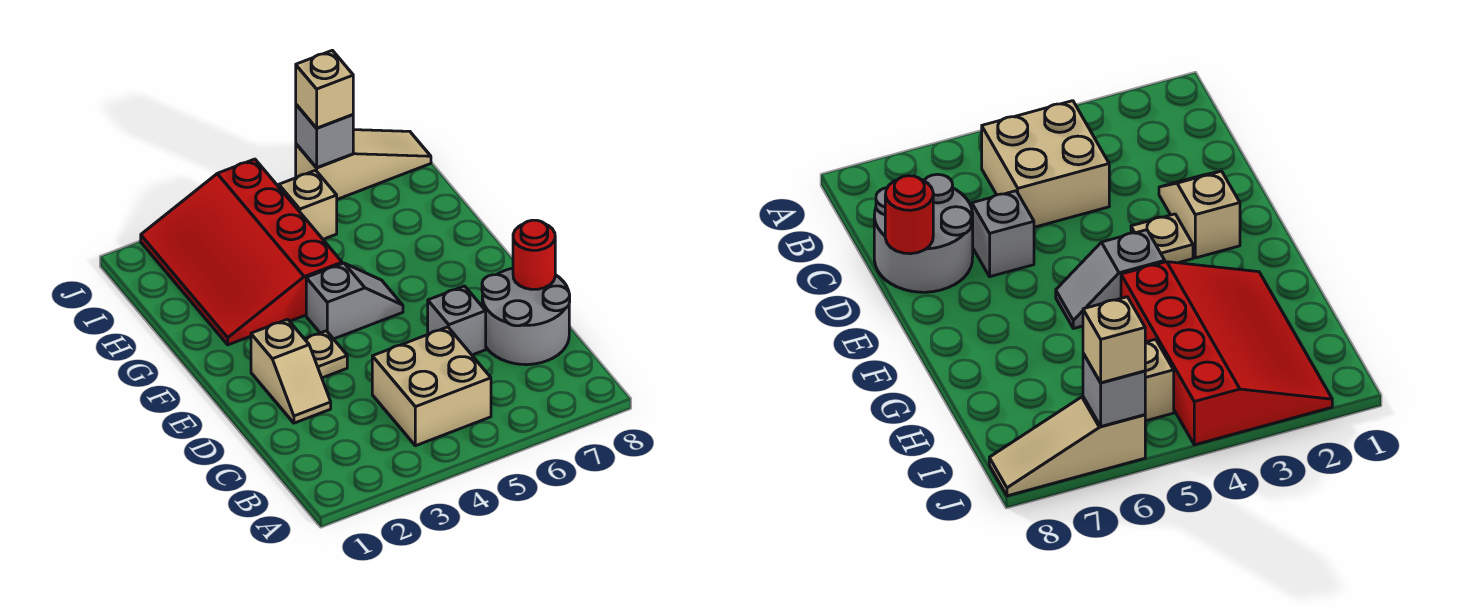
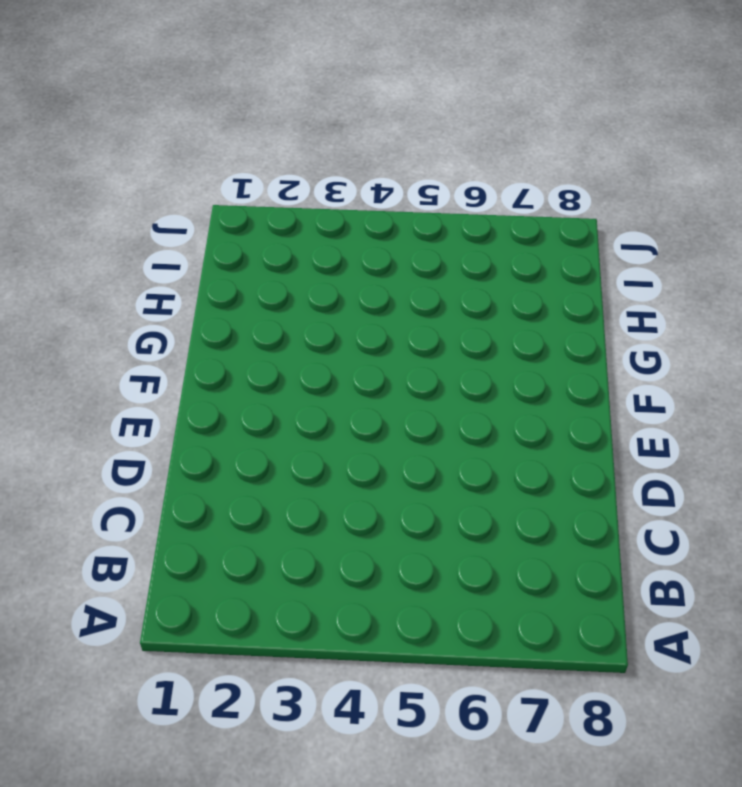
none -> tan 2x2 brick [372,327,491,446]
none -> grey 2x2 round brick [482,268,570,365]
none -> tan 1x2 slope [251,319,331,423]

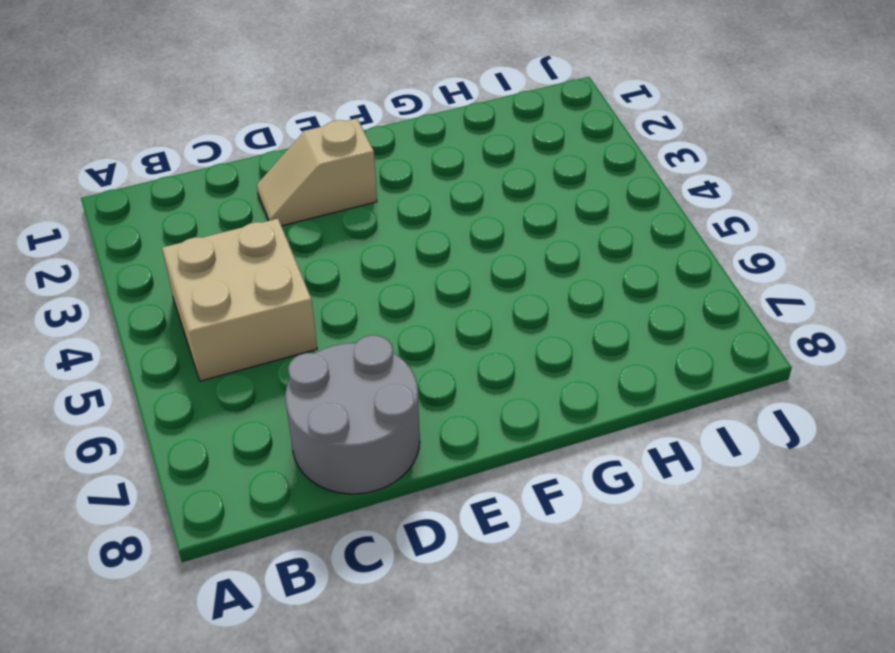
none -> grey 1x1 brick [428,286,486,355]
none -> tan 1x1 plate [305,331,347,378]
none -> grey 1x2 slope [306,263,403,339]

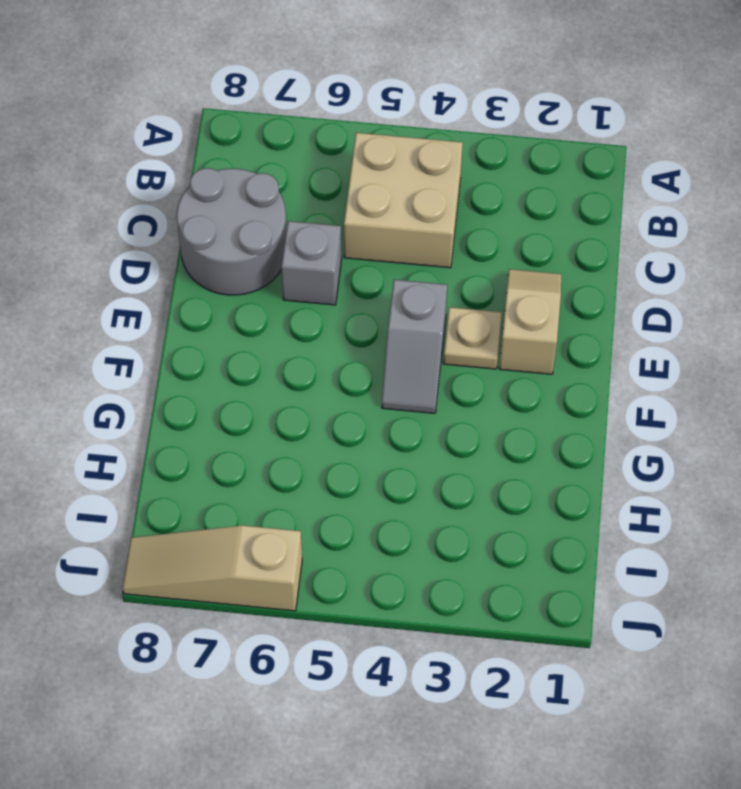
grey 1x2 slope [382,280,447,413] -> grey 1x2 slope turned to [306,263,403,339]
none -> red 3x4 slope [141,159,342,345]
none -> tan 1x1 brick [279,170,337,239]
none -> red 1x1 round brick [513,220,555,289]

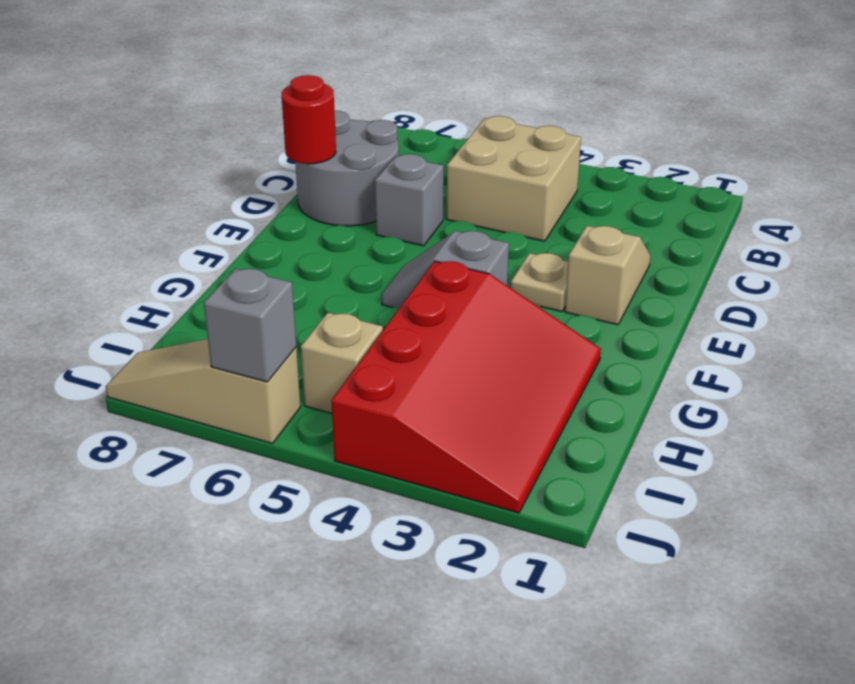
none -> tan 1x1 brick [296,50,353,128]

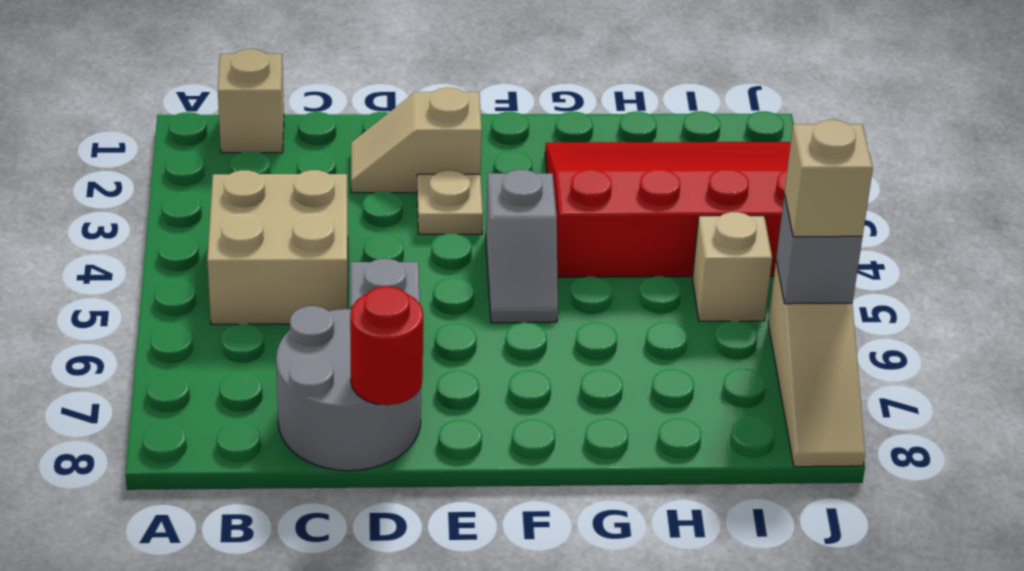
tan 1x1 brick [218,49,284,153] -> none

